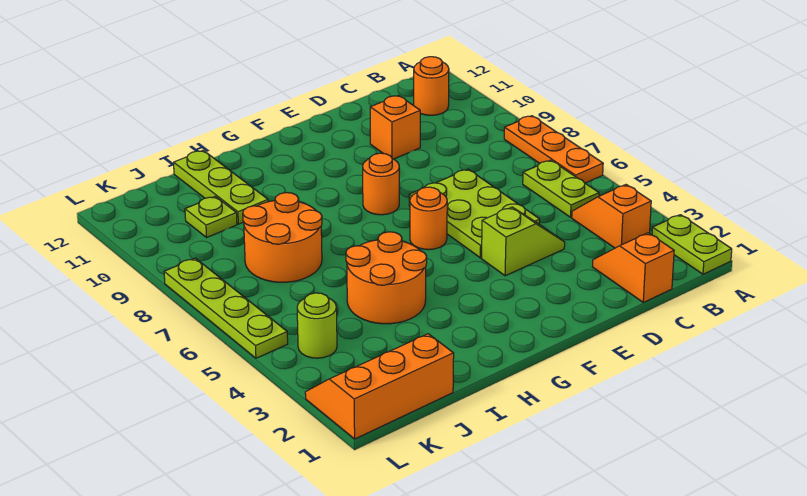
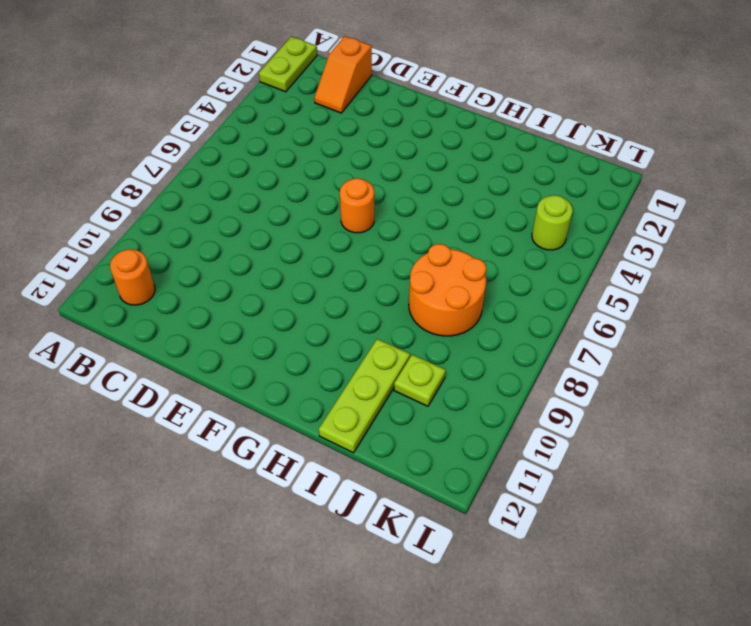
none -> orange 1x3 plate [504,116,603,183]
none -> orange 1x2 slope [572,185,651,248]
none -> lime 1x2 plate [523,160,599,217]

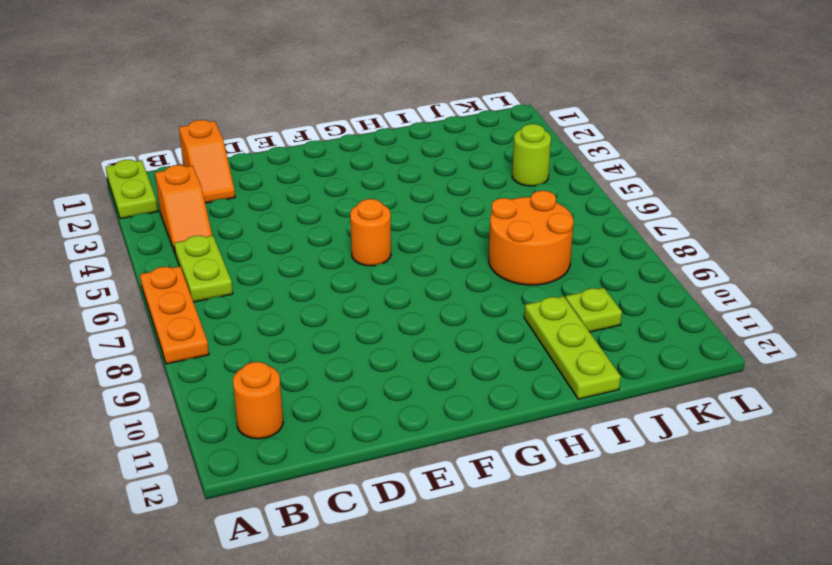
none -> lime 1x2 slope [482,207,565,276]
none -> lime 2x3 plate [409,169,540,258]
none -> orange 1x1 brick [370,95,420,159]

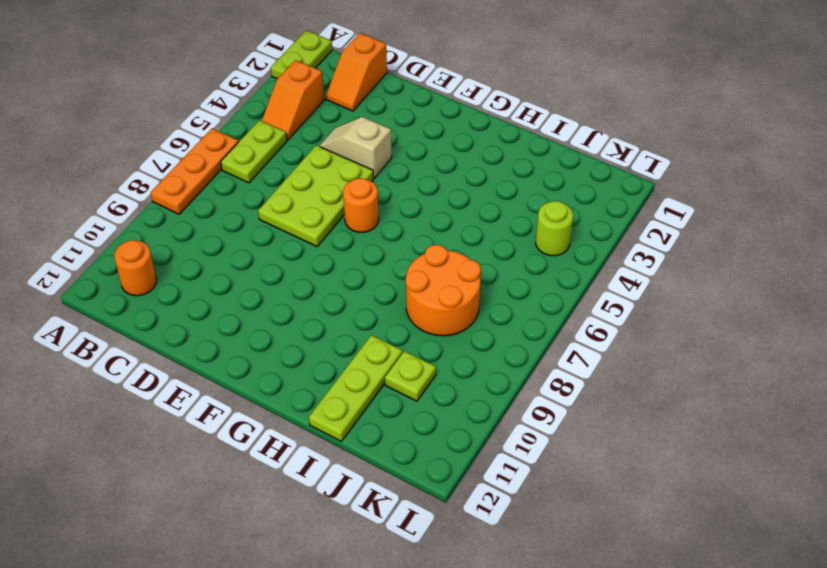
tan 1x2 slope [319,117,392,178] -> lime 1x2 slope [482,207,565,276]
none -> orange 1x1 brick [370,95,420,159]
none -> orange 1x1 round brick [363,153,399,215]
none -> orange 2x2 round brick [346,232,427,324]

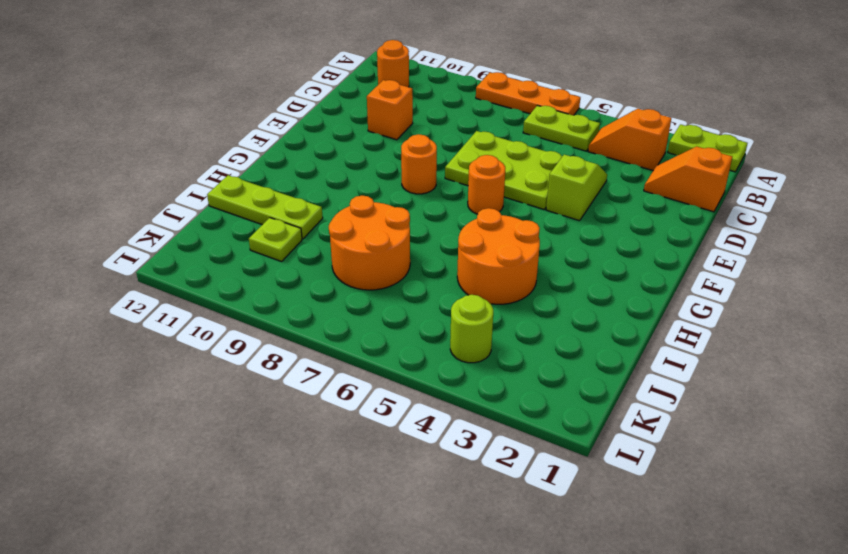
none -> orange 2x3 slope [305,334,454,439]
none -> lime 1x4 plate [164,258,288,358]

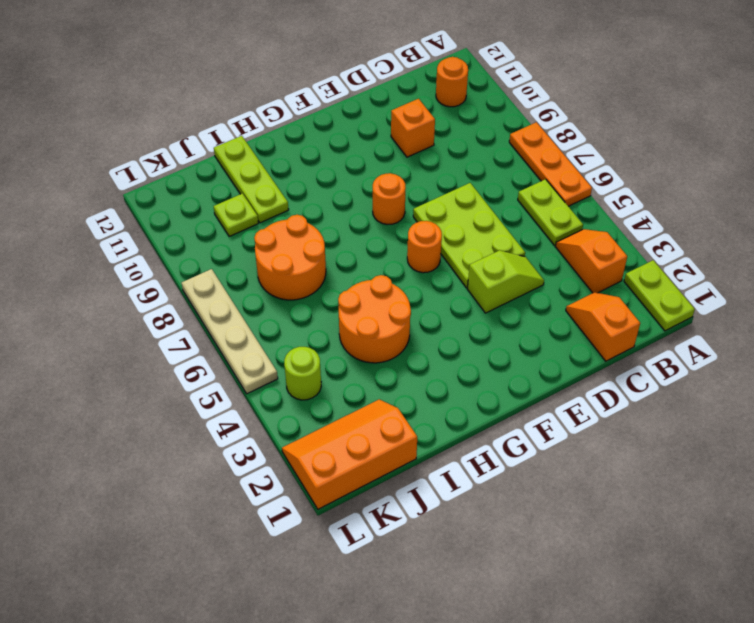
tan 1x4 plate [182,269,278,394] -> lime 1x4 plate [164,258,288,358]

